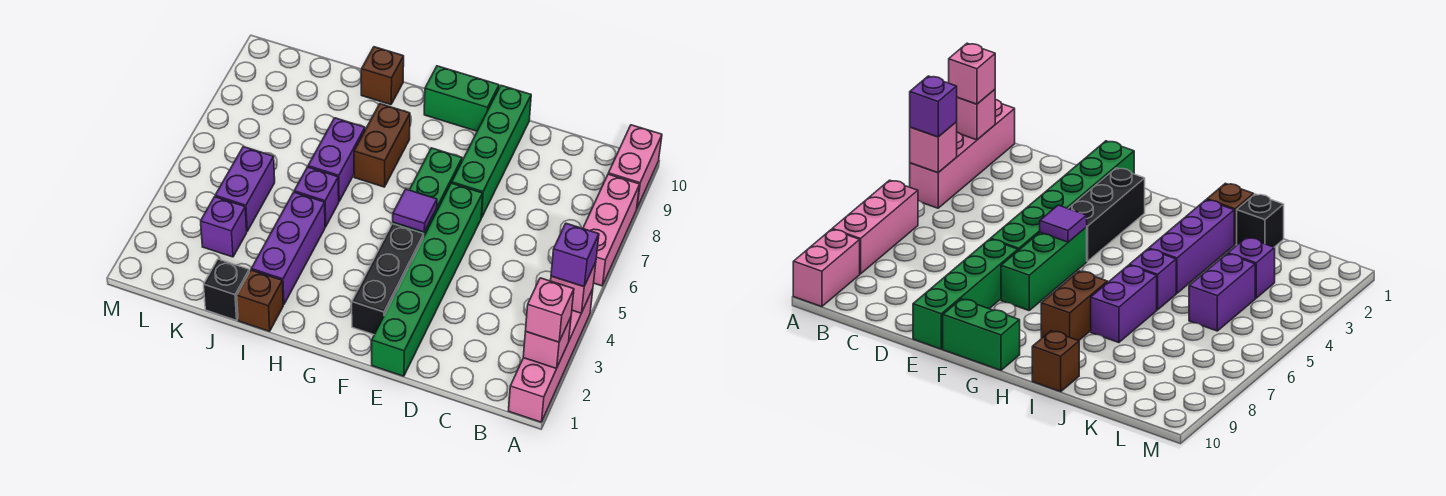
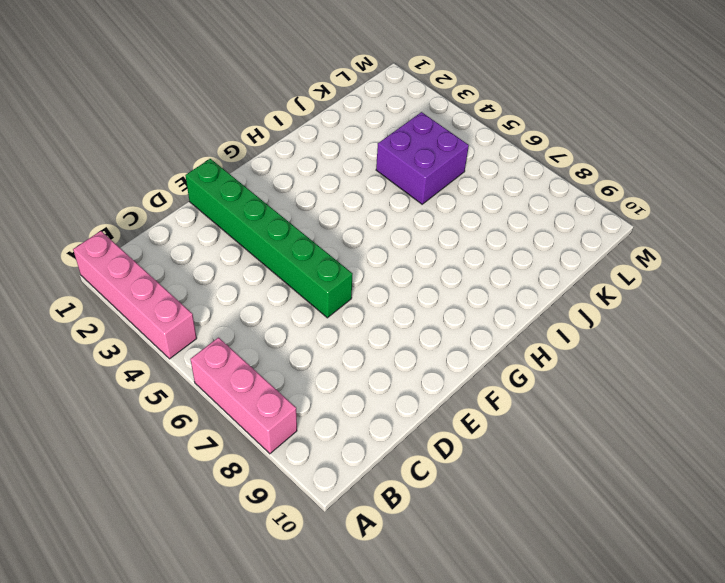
purple 2x2 brick [376,112,469,204] -> purple 1x2 brick [215,147,275,231]
none -> pink 1x2 brick [608,125,662,208]
none -> green 1x4 brick [452,85,531,218]
none -> black 1x3 brick [352,224,424,335]

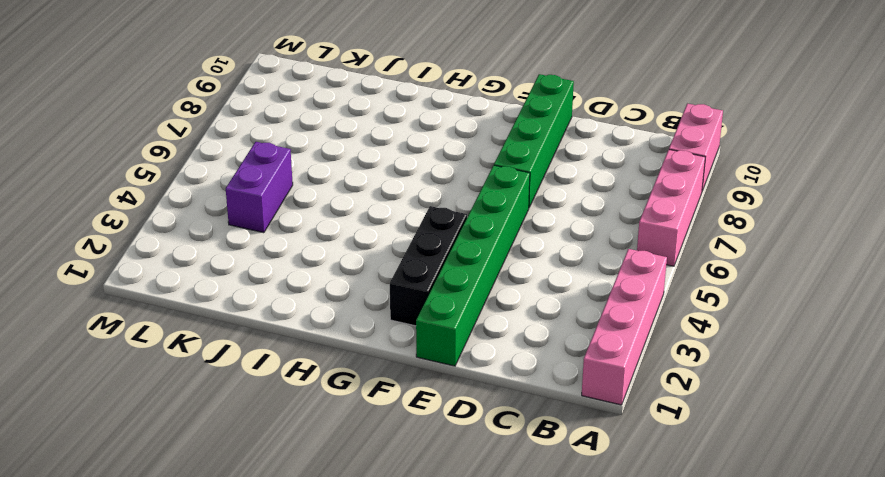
none -> green 1x3 brick [393,148,462,236]
none -> green 1x2 brick [424,66,499,131]
none -> brown 1x2 brick [354,104,410,187]

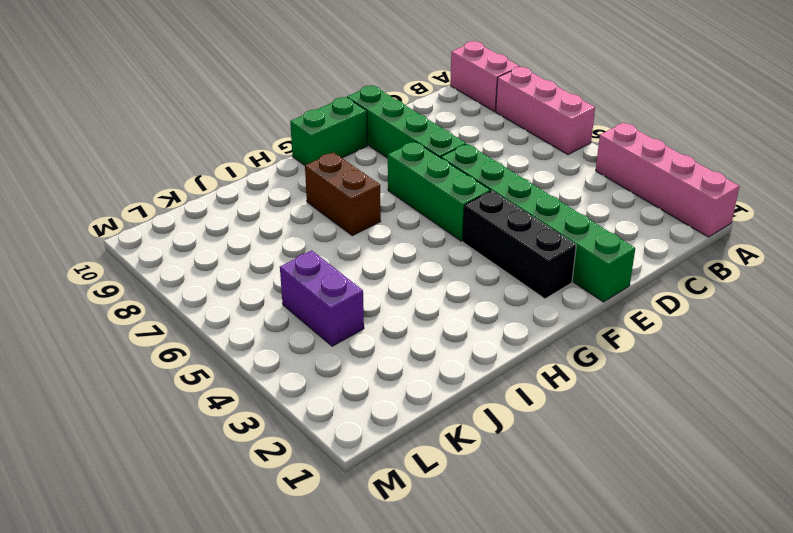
none -> brown 1x1 brick [237,270,283,331]
none -> purple 1x3 brick [251,192,325,305]
none -> purple 1x1 brick [294,167,339,227]

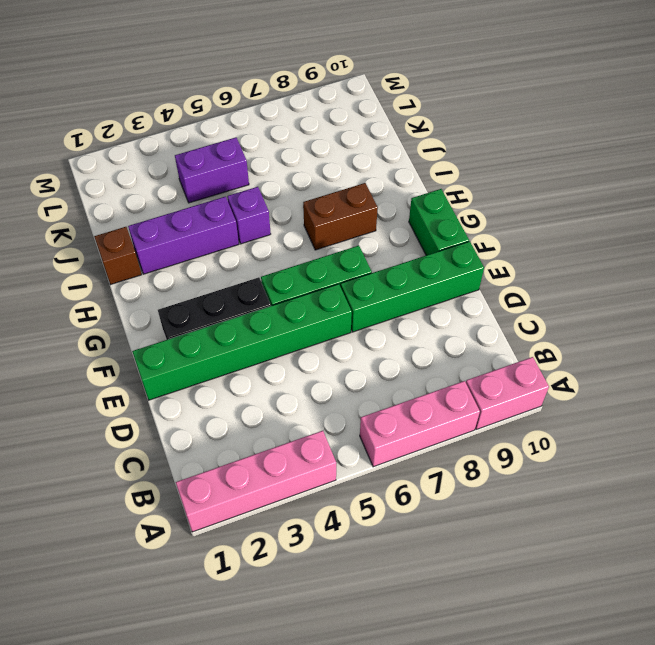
none -> purple 1x2 brick [308,118,365,201]
none -> brown 1x1 brick [361,47,404,105]
none -> black 1x1 brick [204,259,249,320]

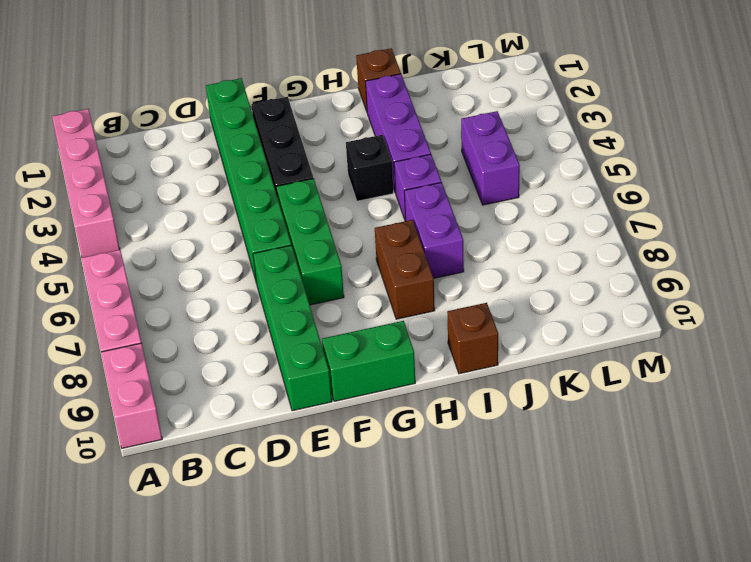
black 1x1 brick [346,135,393,201] -> black 1x1 brick moved to [204,259,249,320]
none -> purple 1x1 brick [201,197,247,257]
none -> pink 1x1 brick [523,317,571,368]
none -> pink 1x1 brick [551,262,596,313]

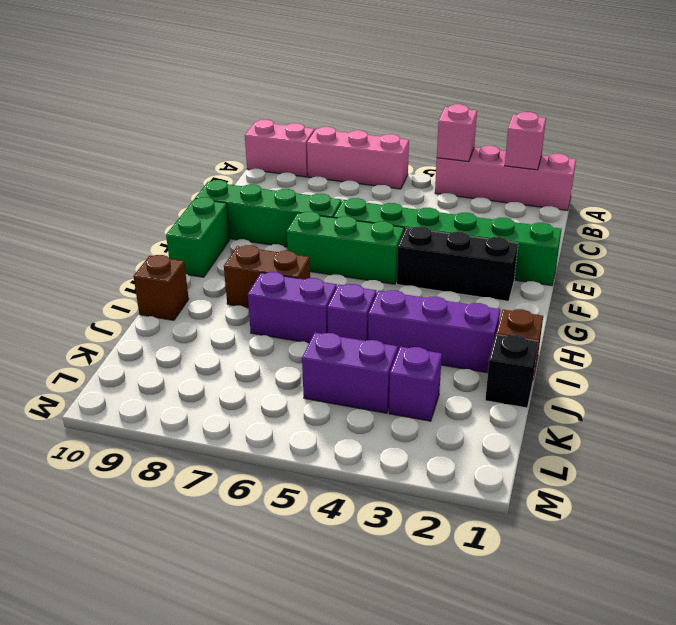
none -> purple 1x1 tile [393,189,437,232]
none -> pink 1x1 brick [526,278,574,342]
none -> purple 1x1 brick [551,223,599,287]

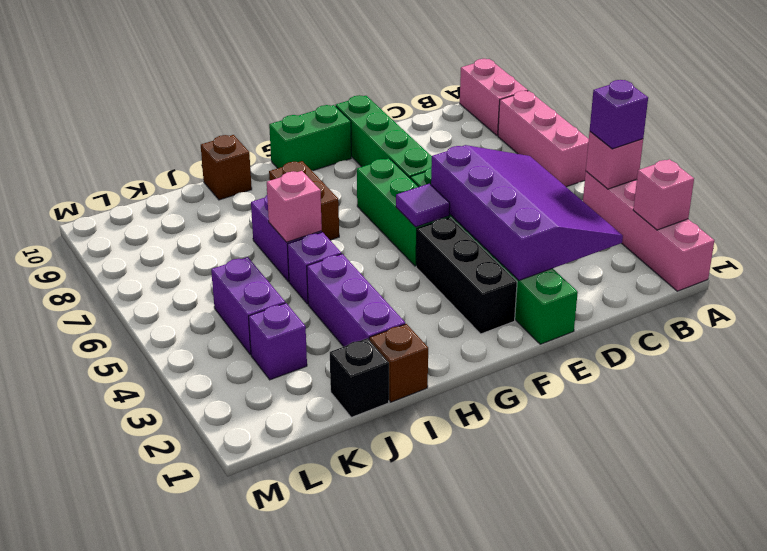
purple 3x4 slope [431,145,623,280] -> none
pink 1x1 brick [267,171,322,242] -> pink 1x1 brick moved to [526,278,574,342]

